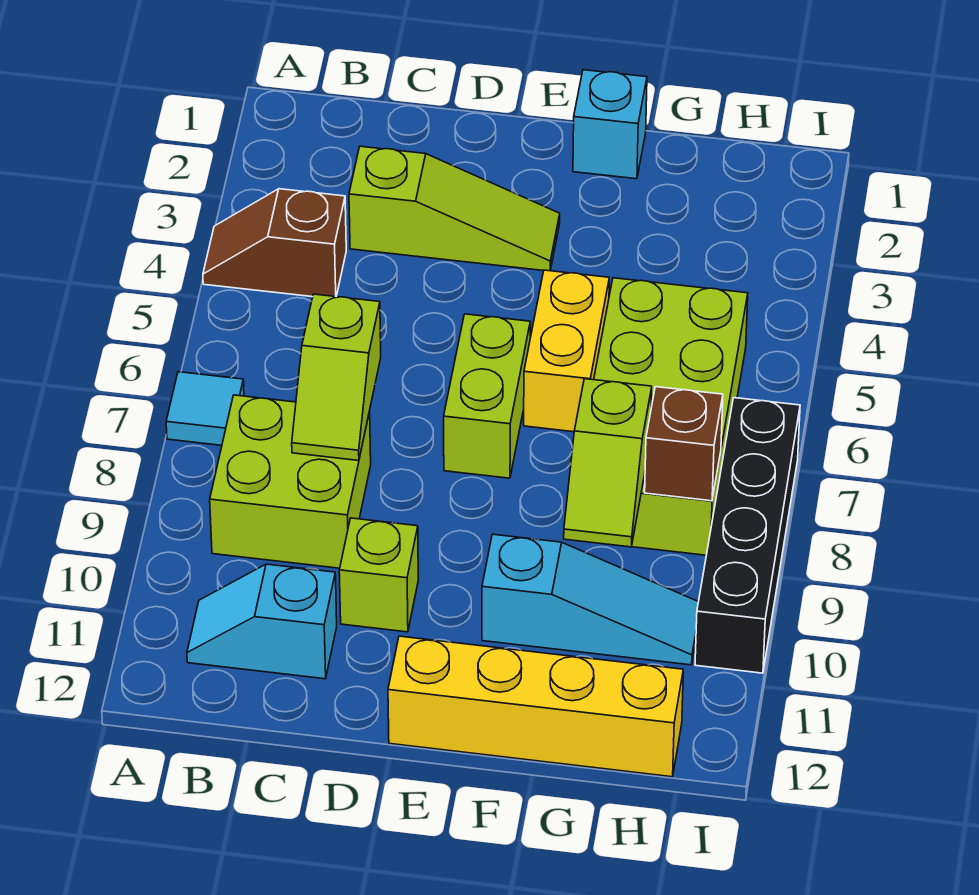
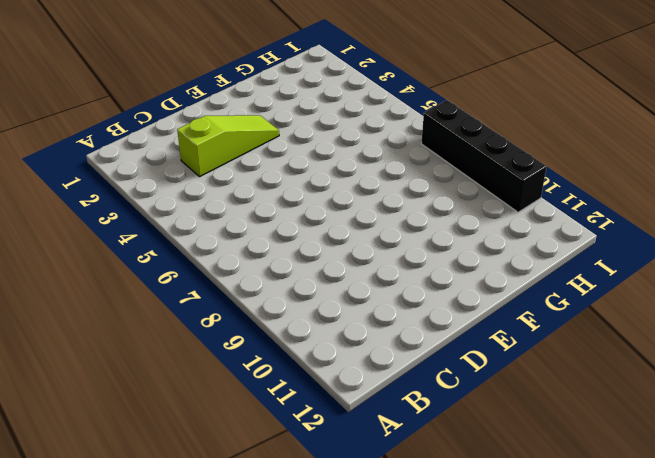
none -> brown 1x2 slope [203,189,346,297]
none -> cyan 1x1 tile [166,372,244,445]
none -> lime 2x2 brick [210,395,371,568]

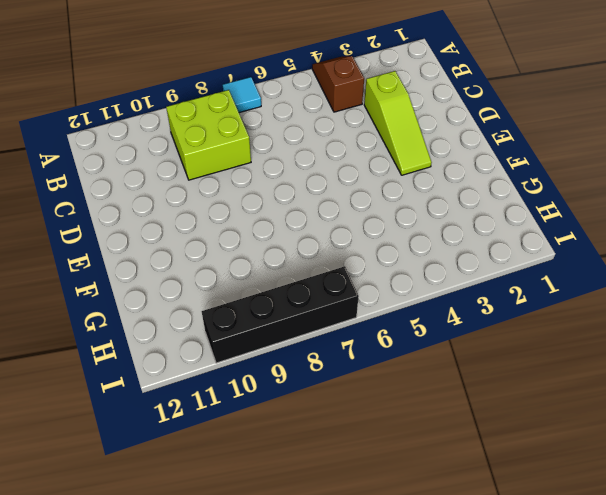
none -> cyan 1x2 slope [187,564,337,679]
none -> lime 1x1 brick [339,518,418,632]
none -> lime 1x2 brick [444,314,530,478]

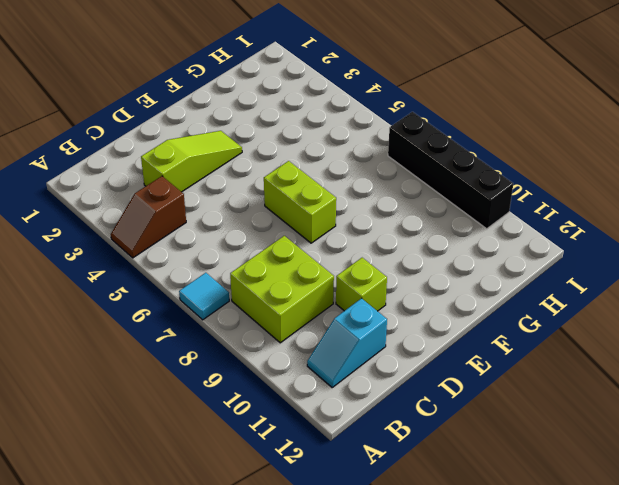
none -> yellow 1x4 brick [388,636,683,777]
none -> cyan 1x1 brick [573,70,647,179]
none -> yellow 1x2 brick [524,270,609,432]

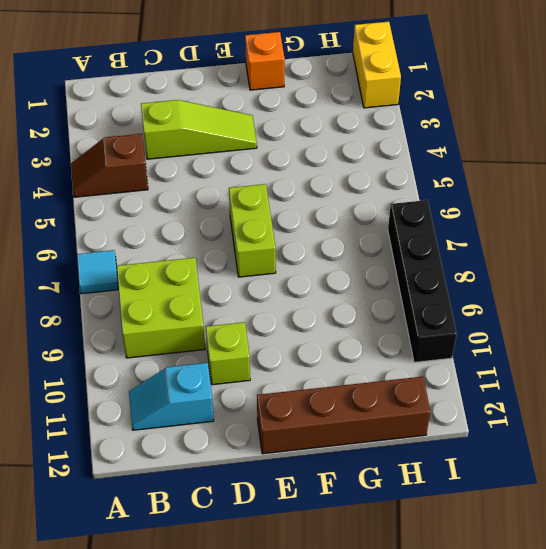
brown 1x4 brick [257,377,430,454] -> yellow 1x4 brick [388,636,683,777]
orange 1x1 brick [245,32,285,90] -> cyan 1x1 brick [573,70,647,179]
yellow 1x2 brick [353,22,401,108] -> yellow 1x2 brick moved to [524,270,609,432]
none -> cyan 1x3 slope [482,534,698,665]
none -> lime 2x4 brick [594,278,748,555]
none -> lime 1x2 slope [292,294,381,461]

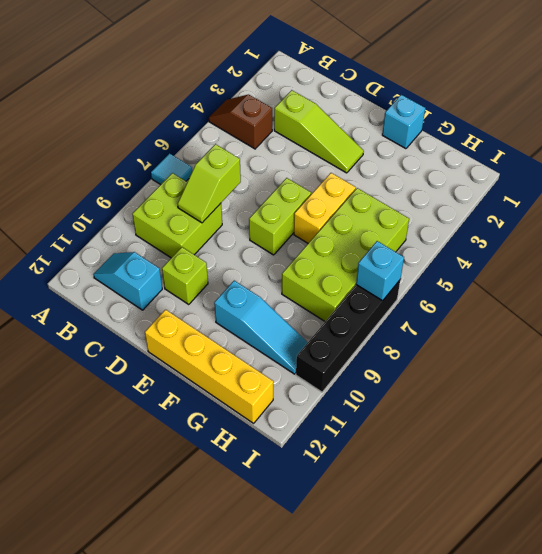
cyan 1x1 brick [356,241,404,301] -> none
none -> lime 1x2 slope [564,379,652,547]
none -> brown 1x1 brick [645,387,723,501]

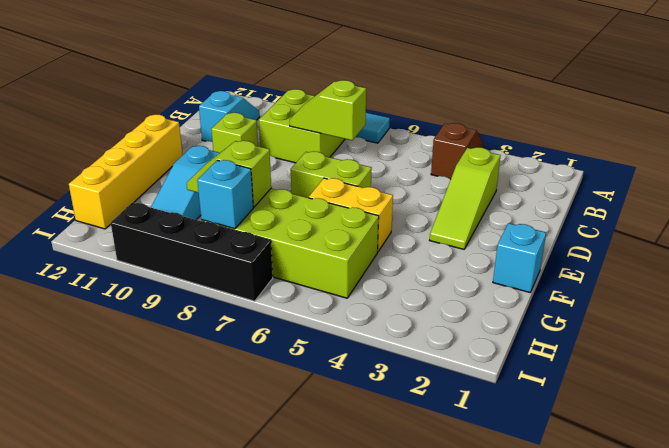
cyan 1x1 brick [197,160,253,229] -> brown 1x1 brick [645,387,723,501]

